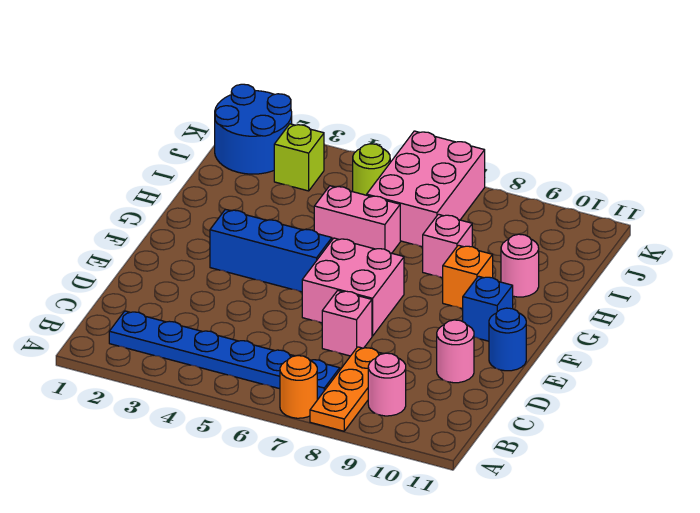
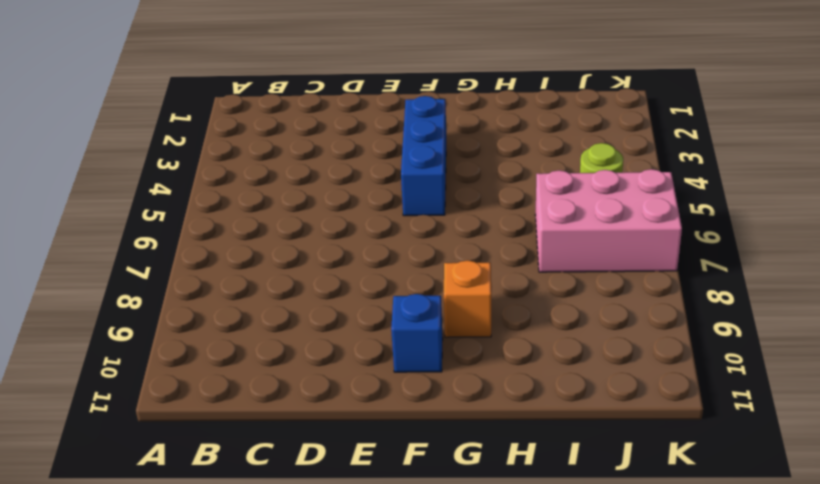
none -> orange 1x1 round brick [280,356,317,418]
none -> orange 1x3 plate [310,347,383,431]
none -> blue 1x6 plate [109,311,340,399]

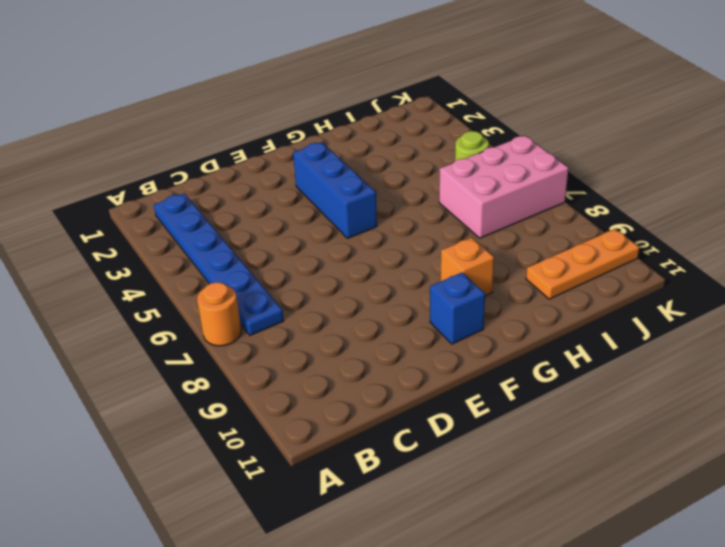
orange 1x3 plate [526,229,639,299] -> orange 1x3 plate moved to [310,347,383,431]
none -> pink 1x1 round brick [368,353,406,416]
none -> pink 1x1 brick [322,291,372,356]
none -> pink 1x1 round brick [437,320,474,383]

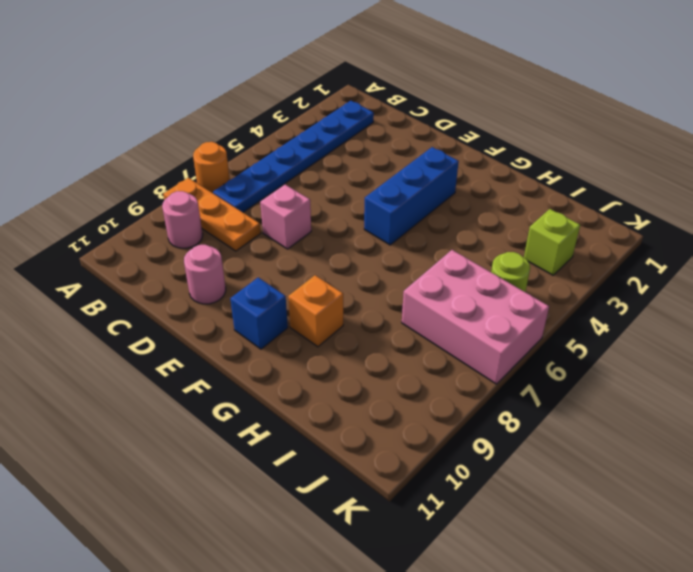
none -> pink 2x2 brick [302,238,404,336]
none -> blue 1x1 round brick [489,308,526,371]
none -> pink 1x2 brick [314,186,400,253]

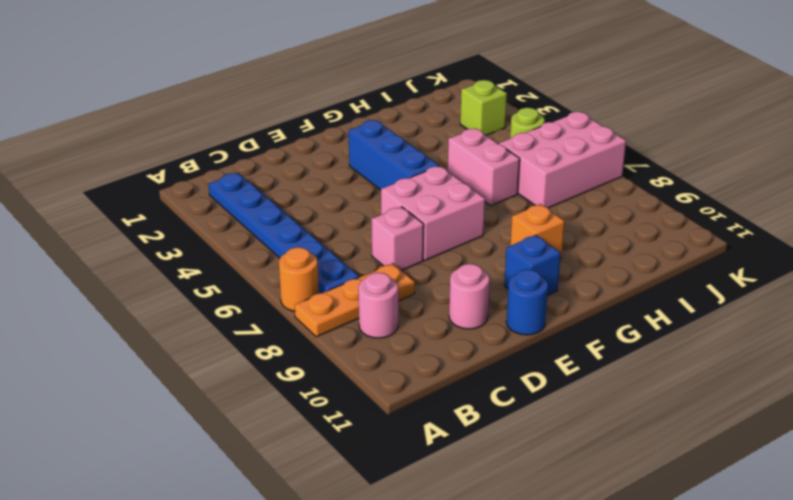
none -> pink 1x1 brick [423,214,472,278]
none -> pink 1x1 round brick [501,234,539,297]
none -> blue 2x2 round brick [215,84,292,174]

